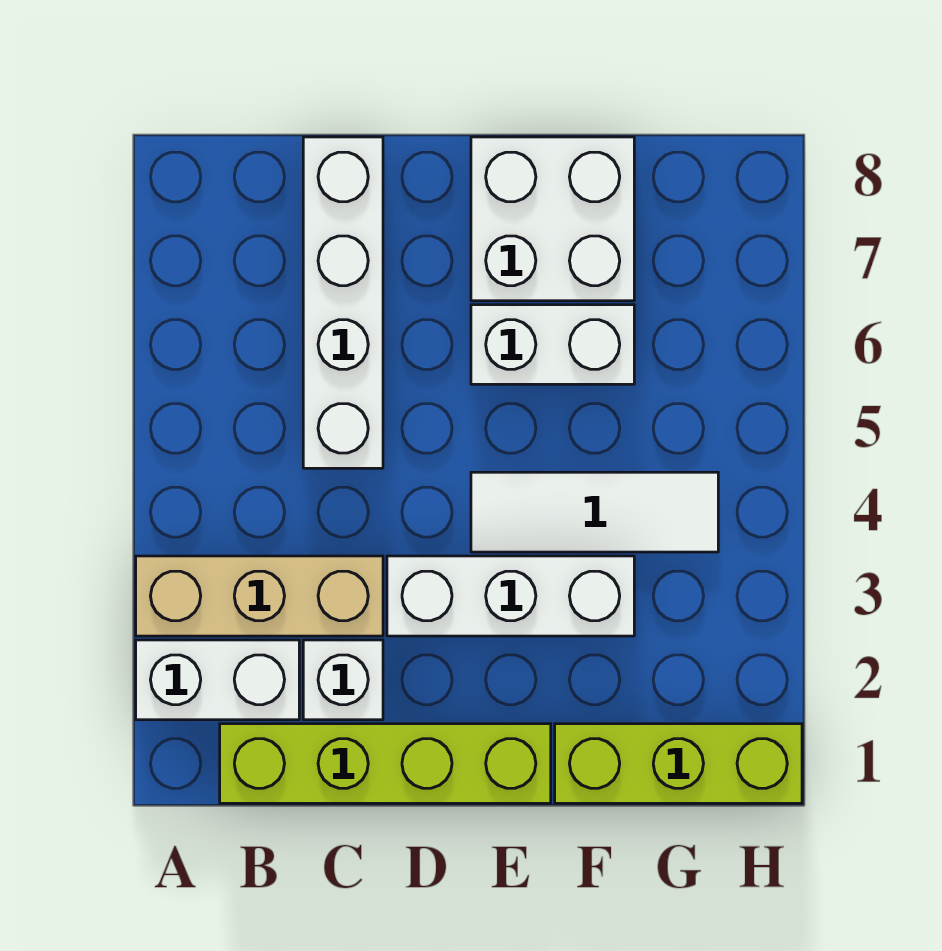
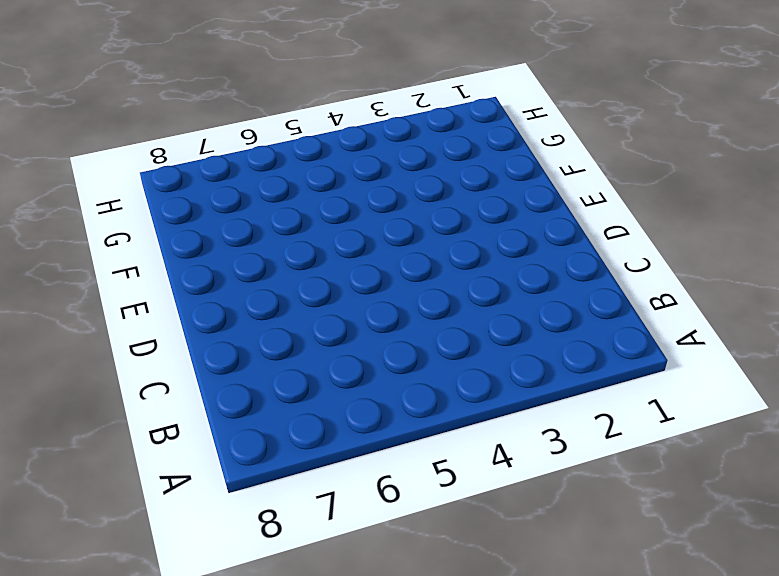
none -> white 1x2 brick [136,640,299,720]
none -> tan 1x3 brick [136,556,383,636]

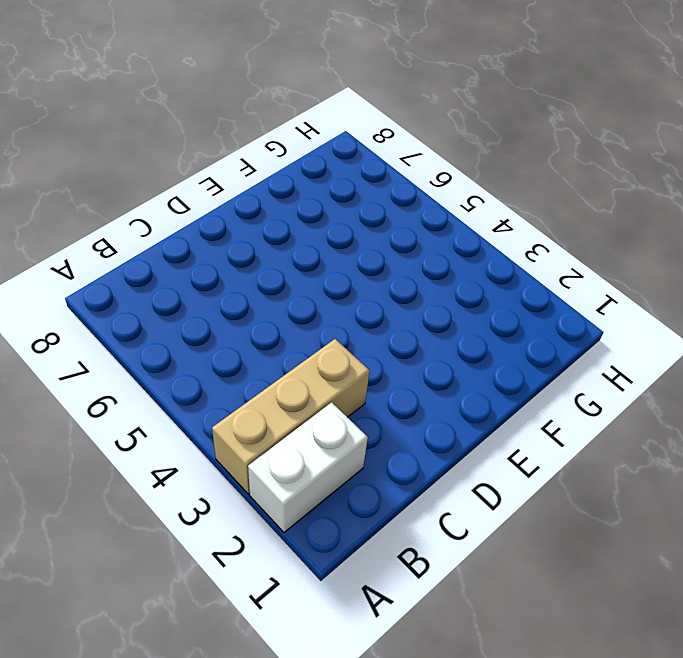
none -> lime 1x4 brick [220,724,551,803]
none -> white 1x1 brick [303,640,383,720]

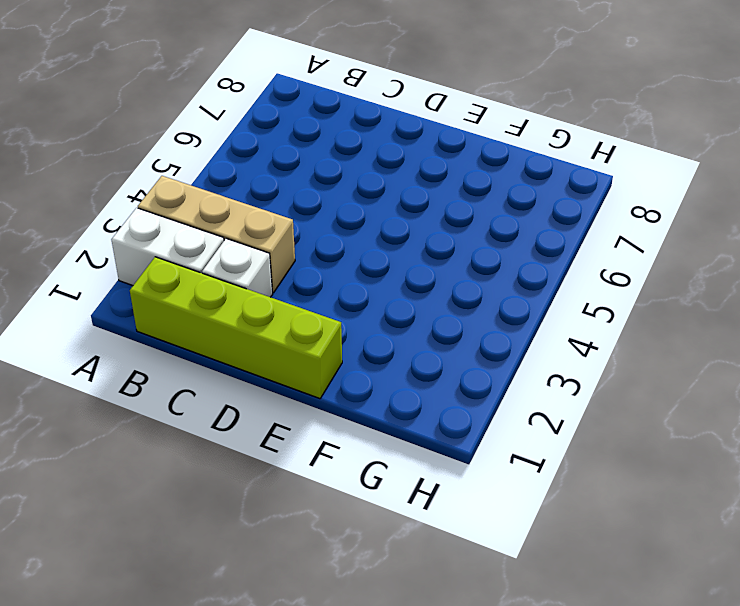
none -> white 1x4 brick [303,137,383,468]
none -> white 1x3 brick [387,556,634,636]

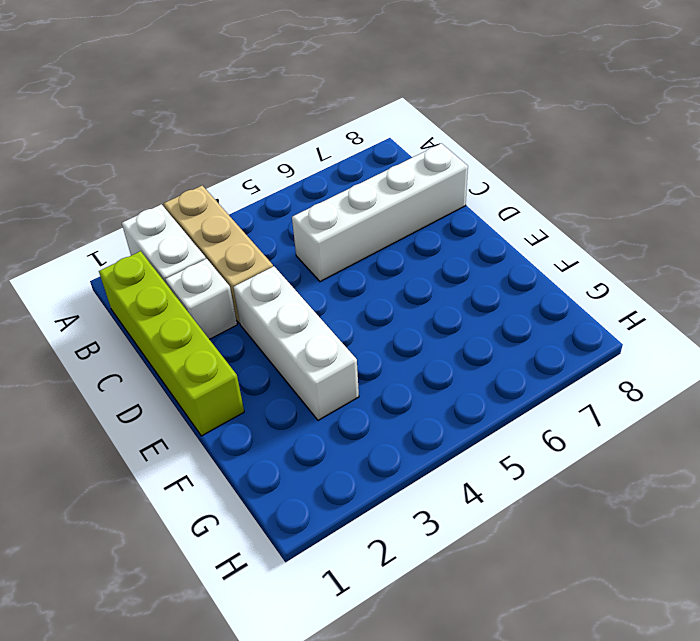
none -> white 1x3 tile [471,472,718,552]
none -> white 1x2 brick [471,305,634,384]

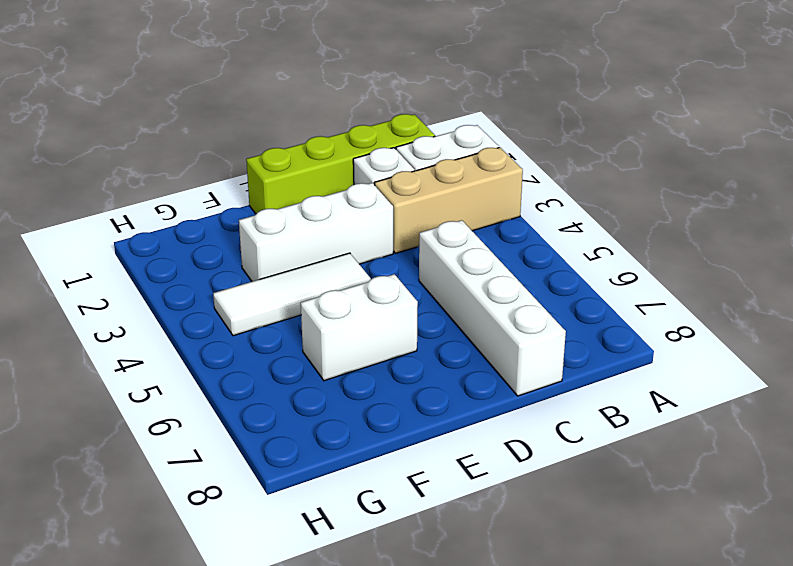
none -> white 2x2 brick [471,137,634,301]
none -> lime 1x3 brick [555,724,802,803]

